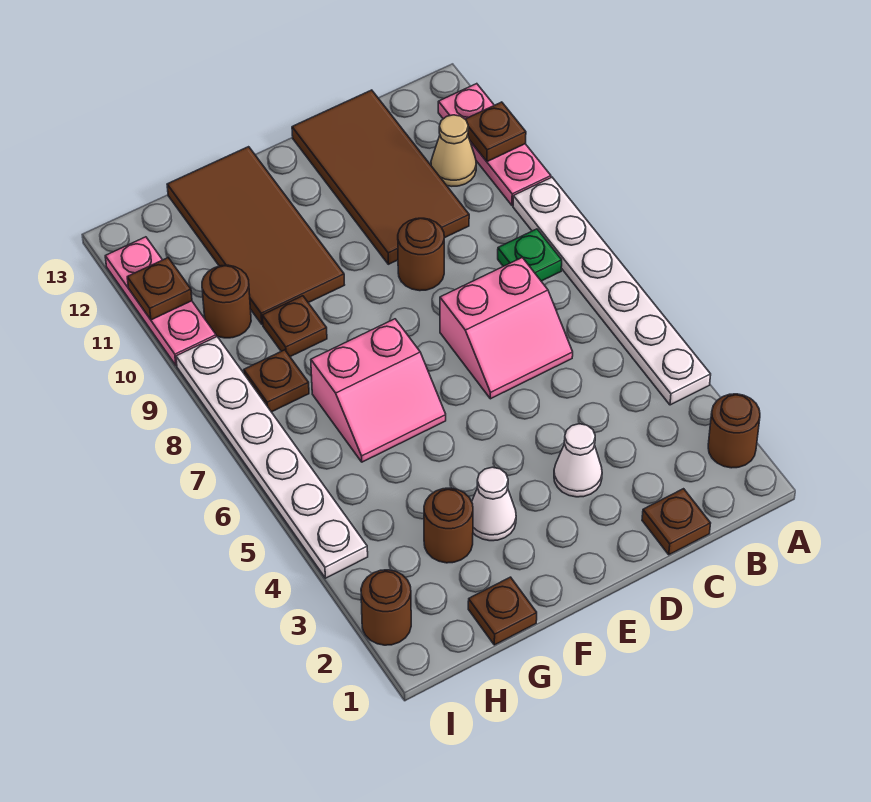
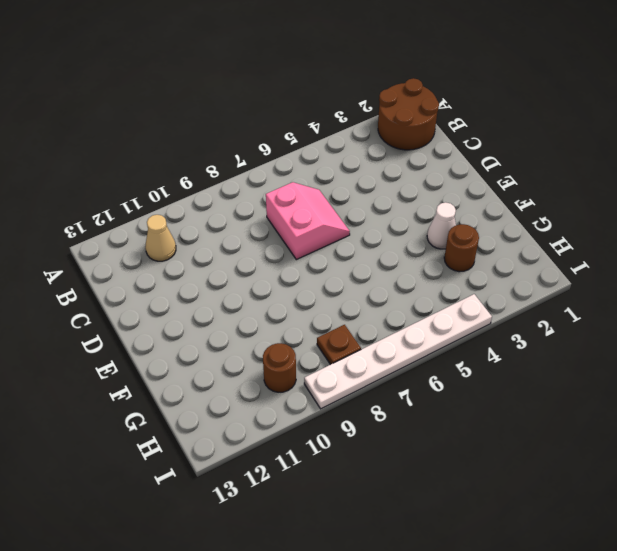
brown 2x2 round brick [378,78,439,150] -> brown 1x1 round brick [708,394,760,468]
none -> white 1x6 plate [513,177,711,405]
none -> pink 1x3 plate [438,84,551,205]
none -> green 1x1 plate [498,229,562,281]

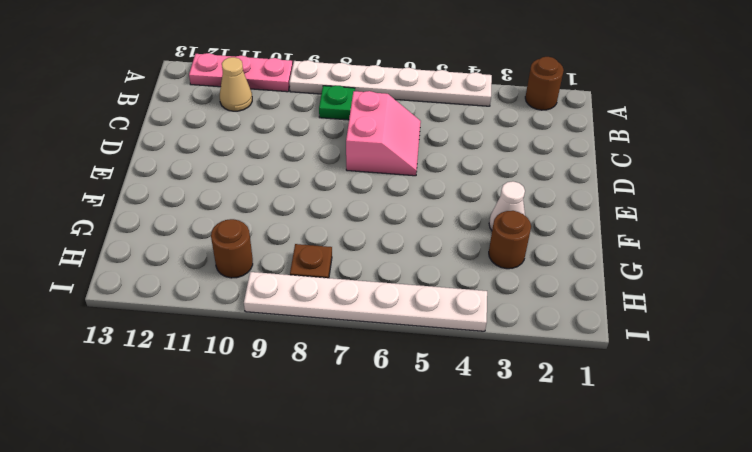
none -> brown 1x1 plate [642,489,711,555]
none -> brown 2x4 tile [292,90,469,264]
none -> white 1x1 cone [554,424,602,497]

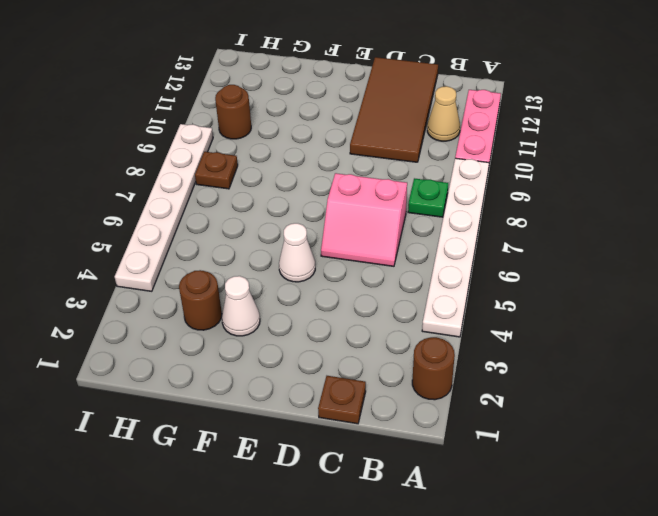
white 1x1 cone [279,223,315,282] -> white 1x1 cone moved to [554,424,602,497]
none -> brown 1x1 round brick [398,218,444,291]
none -> pink 2x2 slope [311,319,446,462]
none -> brown 2x4 tile [167,147,344,325]

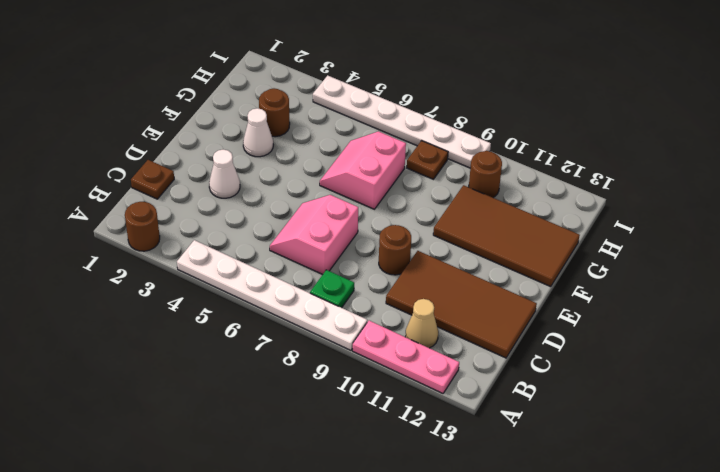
none -> brown 1x1 plate [468,577,537,645]
none -> brown 1x1 plate [262,296,327,357]
none -> brown 1x1 round brick [361,570,411,645]

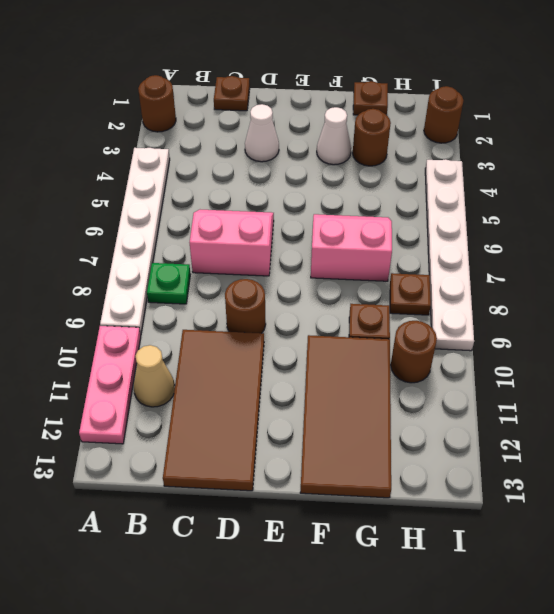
none -> pink 1x3 plate [105,237,216,366]
none -> brown 1x1 plate [465,102,526,162]
none -> brown 1x1 plate [127,258,192,320]

